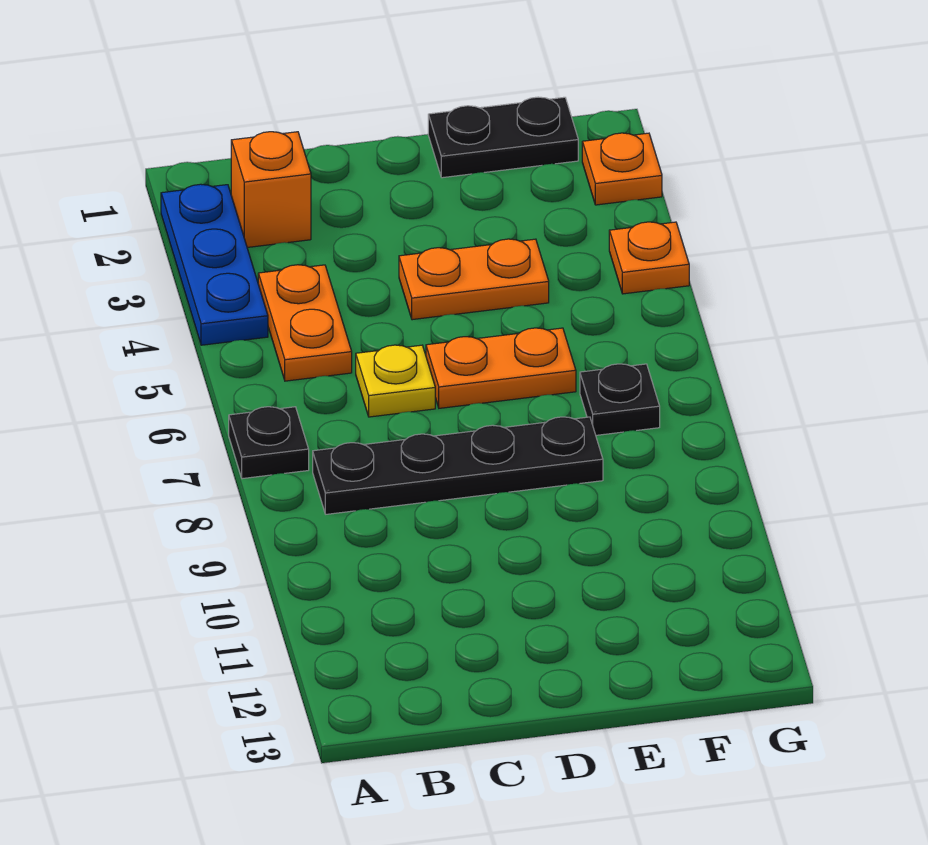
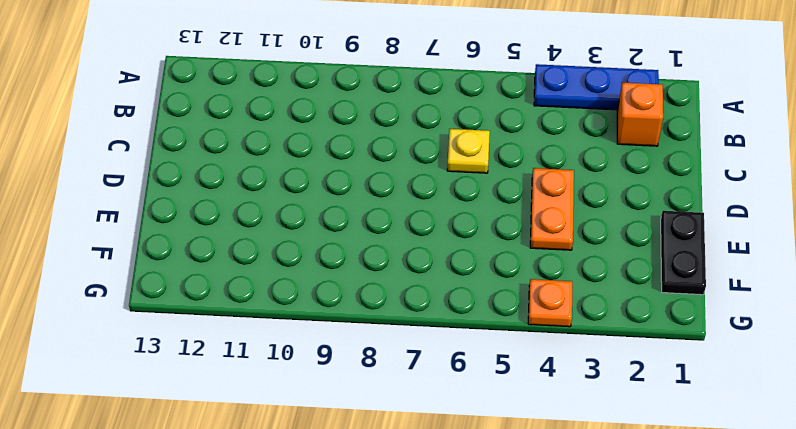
none -> black 1x1 plate [229,407,309,479]
none -> orange 1x2 plate [258,265,352,381]
none -> black 1x4 plate [313,417,603,514]

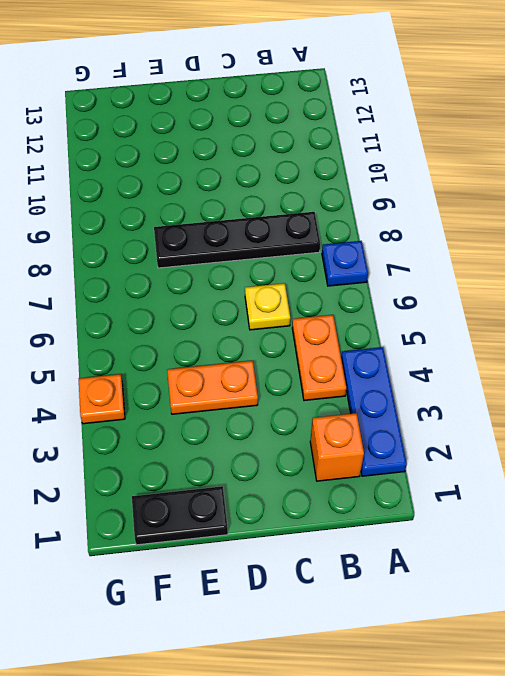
blue 1x1 plate [322,241,368,286] -> black 1x1 plate [229,407,309,479]
none -> orange 1x2 plate [426,328,576,408]
none -> black 1x1 plate [580,364,660,435]
none -> orange 1x1 plate [582,133,662,205]

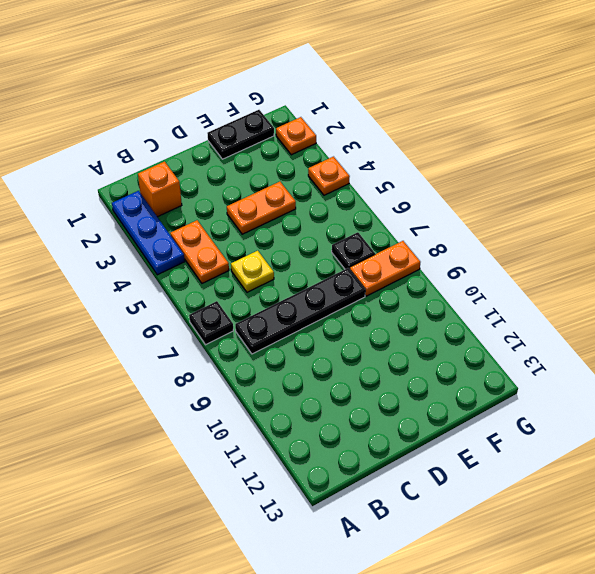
orange 1x2 plate [350,241,420,296] -> orange 1x2 plate moved to [426,328,576,408]

